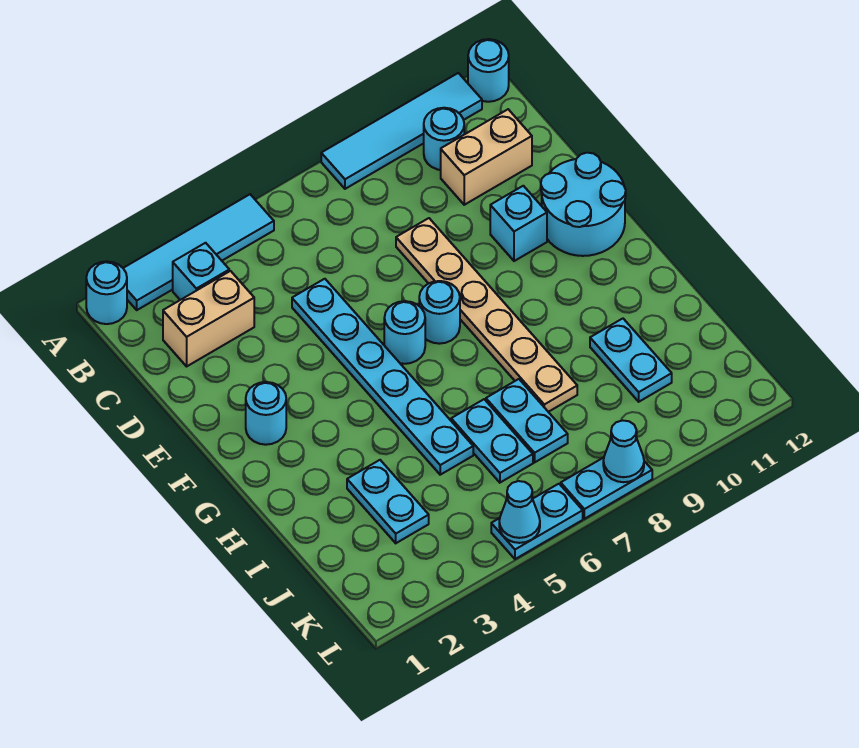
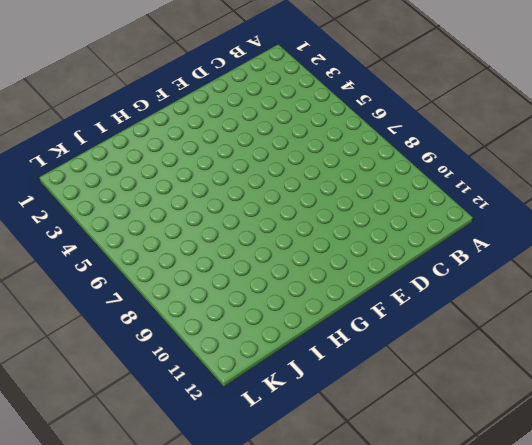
none -> cyan 1x1 round brick [86,261,127,324]
none -> cyan 1x4 tile [123,194,274,310]
none -> cyan 1x4 tile [321,73,482,189]

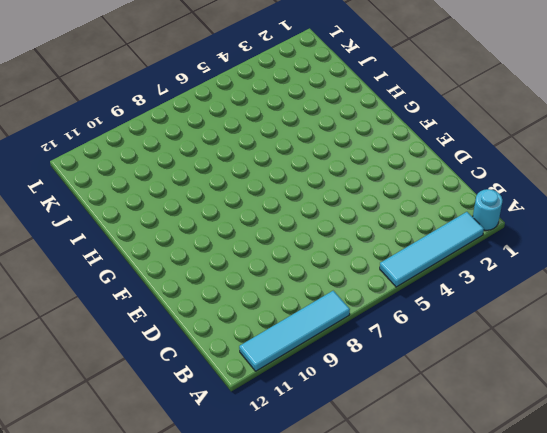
none -> cyan 1x1 round brick [468,39,509,102]
none -> cyan 1x1 brick [173,243,229,300]
none -> cyan 1x1 round brick [424,108,464,170]

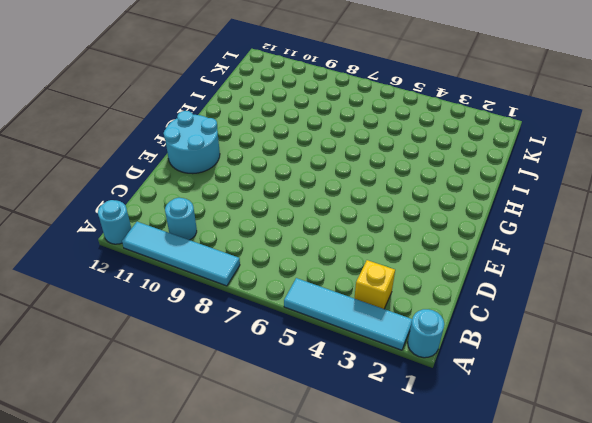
yellow 1x1 brick [354,260,395,309] -> cyan 1x1 brick [173,243,229,300]
none -> tan 1x2 brick [163,271,254,366]
none -> tan 1x2 brick [441,109,532,205]
none -> cyan 1x6 plate [292,279,473,475]

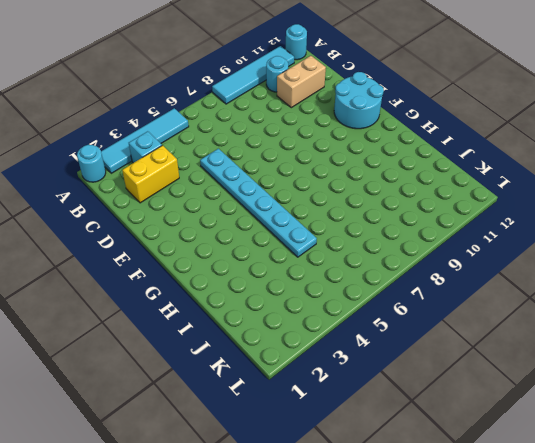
yellow 1x2 brick [122,146,179,203] -> tan 1x2 brick [163,271,254,366]
none -> tan 1x6 plate [396,218,577,412]
none -> cyan 1x1 brick [490,186,547,261]
none -> cyan 1x1 round brick [246,382,286,445]

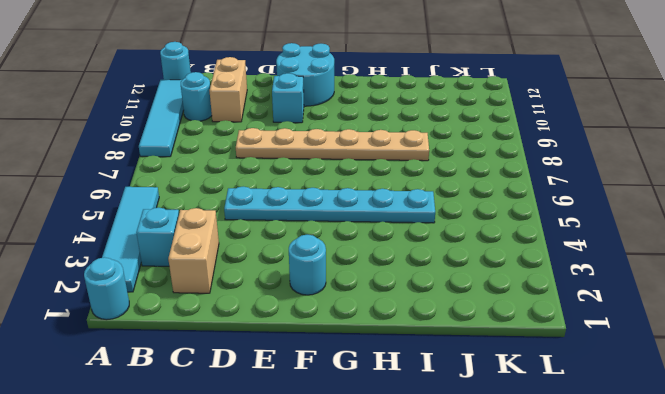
none -> cyan 1x1 round brick [384,301,425,364]
none -> cyan 1x1 round brick [419,281,460,344]
none -> cyan 1x2 plate [347,460,429,543]

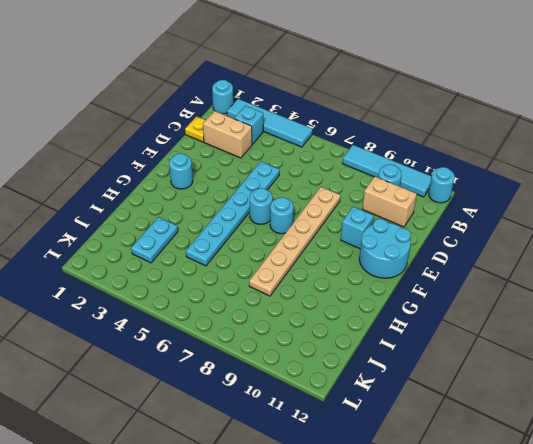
yellow 1x1 plate [185,116,205,142] -> none
none -> cyan 1x2 plate [451,399,533,483]
none -> cyan 1x2 plate [486,379,568,462]
none -> cyan 1x2 plate [590,319,672,402]

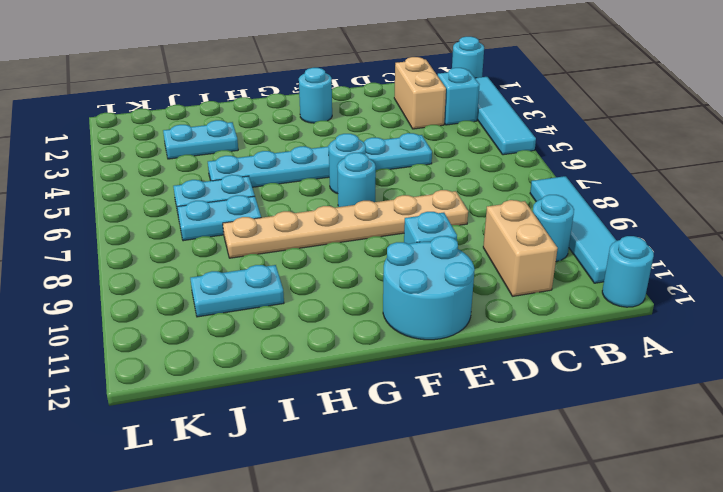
none -> cyan 1x2 plate [491,484,583,559]
none -> cyan 1x2 plate [561,458,652,519]
none -> cyan 1x1 cone [499,481,540,543]

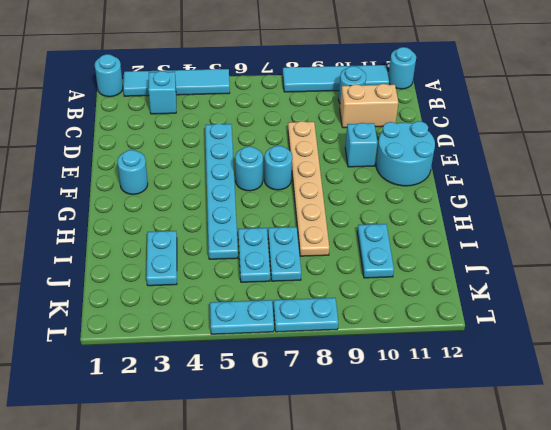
none -> tan 1x2 brick [163,271,254,366]
none -> cyan 1x1 cone [499,481,540,543]
none -> cyan 1x1 cone [603,420,644,482]

